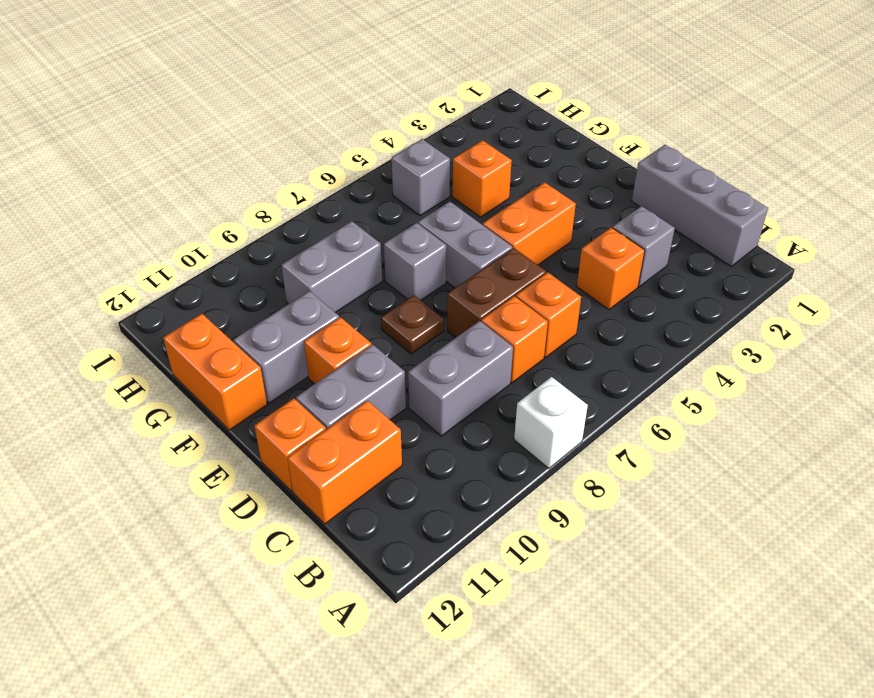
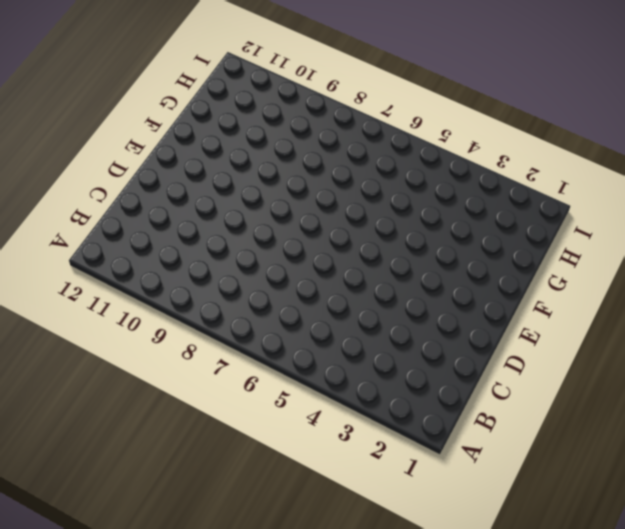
none -> white 1x1 brick [514,377,588,468]
none -> grey 1x3 brick [632,145,768,266]
none -> grey 1x1 brick [613,206,675,287]

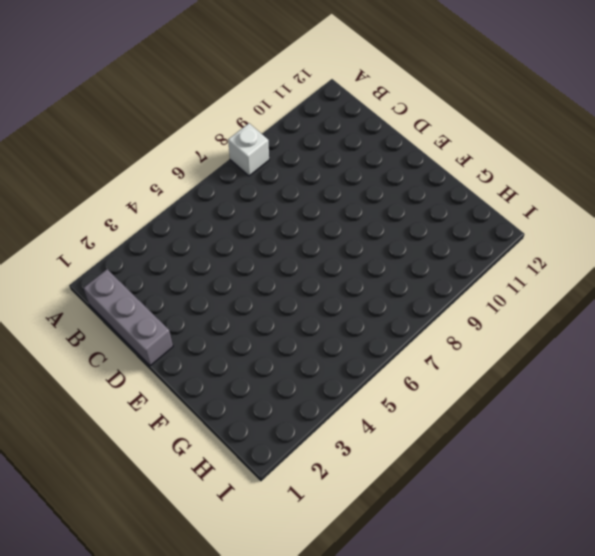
none -> grey 1x1 brick [613,206,675,287]
none -> orange 1x1 brick [577,227,645,310]
none -> orange 1x1 brick [516,273,581,357]

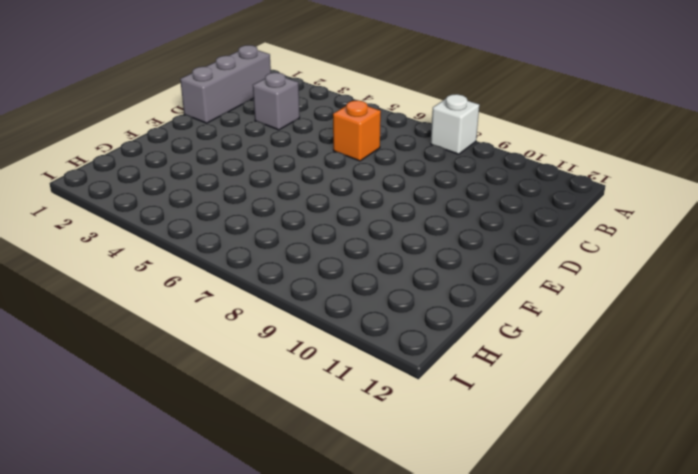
none -> orange 1x1 brick [577,227,645,310]
none -> orange 1x1 brick [481,296,548,383]
none -> grey 1x2 brick [408,321,513,436]

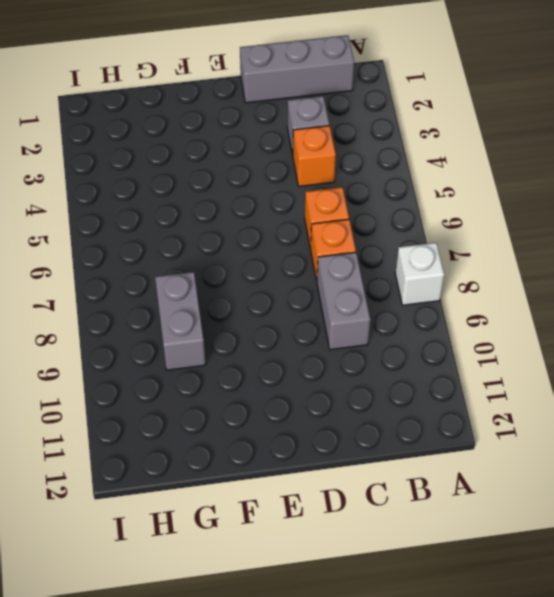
none -> orange 1x2 brick [287,400,402,524]
none -> brown 1x2 brick [447,248,546,338]
none -> grey 1x2 brick [296,345,406,429]

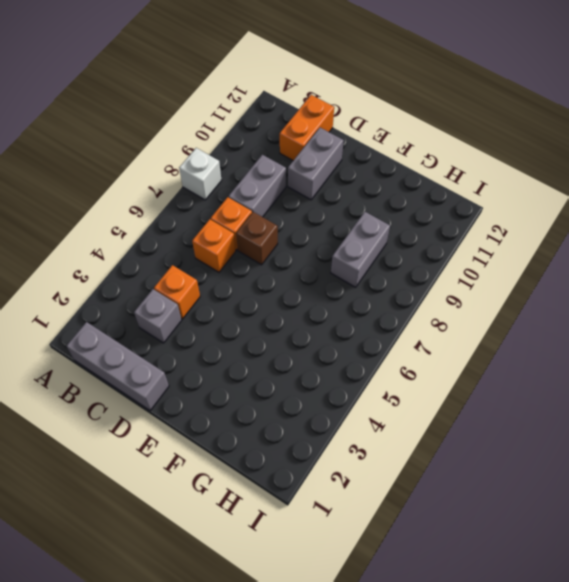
brown 1x1 brick [236,212,278,265] -> brown 1x2 brick [447,248,546,338]
none -> orange 1x1 brick [254,399,326,491]
none -> orange 1x2 brick [483,182,576,265]
none -> grey 1x2 brick [418,201,512,288]

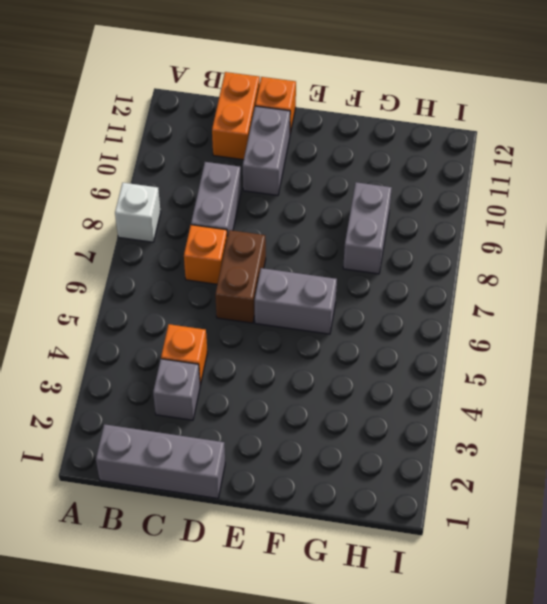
none -> orange 1x1 brick [516,273,581,357]
none -> orange 1x2 brick [483,182,576,265]
none -> brown 1x1 plate [381,295,444,354]

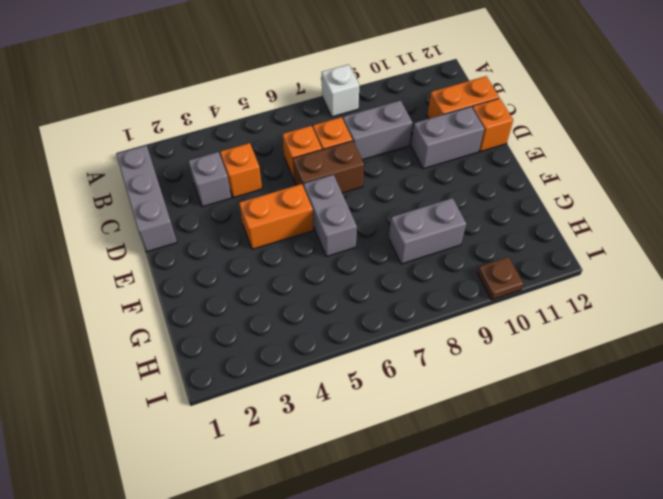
brown 1x1 plate [477,257,523,300] -> brown 1x1 plate moved to [381,295,444,354]
none -> orange 1x1 brick [304,317,371,384]
none -> grey 1x1 brick [384,223,446,300]
none -> grey 1x2 brick [234,291,339,403]

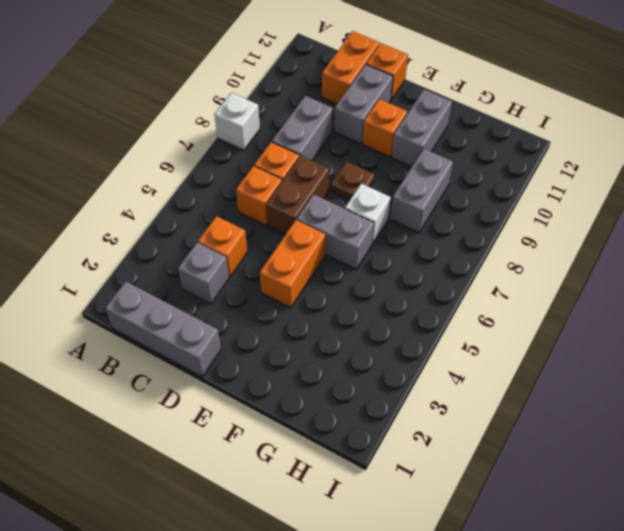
white 1x1 brick [345,183,391,244] -> grey 1x1 brick [384,223,446,300]
none -> orange 1x2 brick [163,314,267,430]
none -> orange 1x1 brick [453,140,512,217]
none -> grey 1x1 brick [392,139,450,216]

